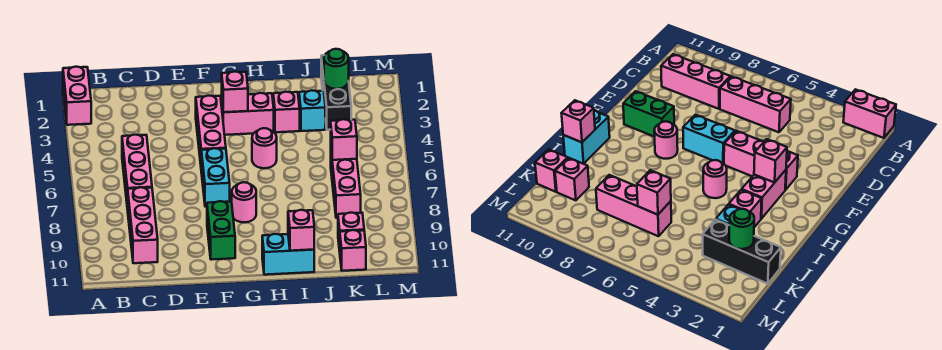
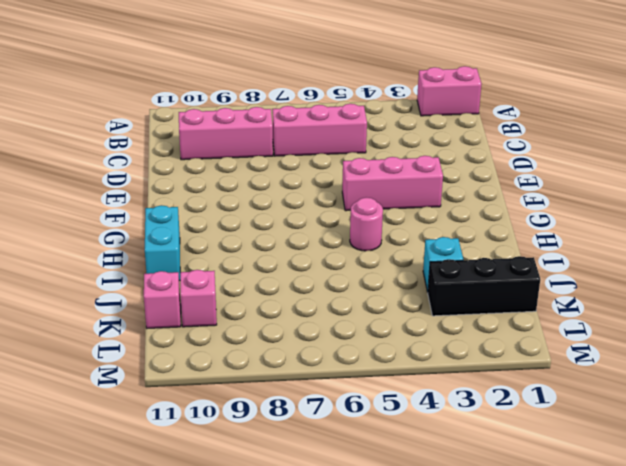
none -> cyan 1x2 brick [201,148,230,207]
none -> green 1x2 brick [207,201,235,260]
none -> pink 1x2 brick [222,93,274,135]

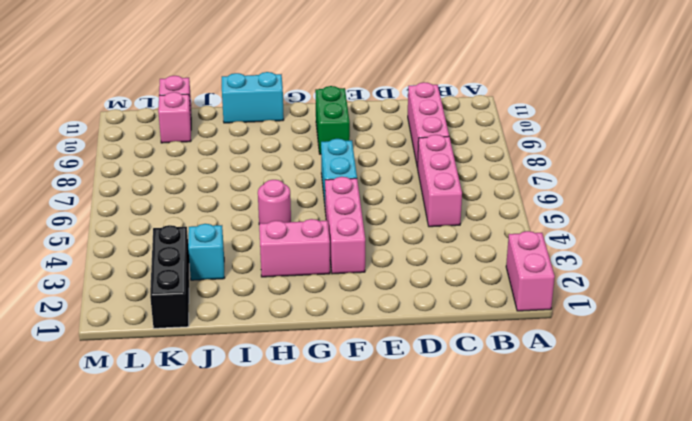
none -> pink 1x1 round brick [232,182,256,222]
none -> pink 1x1 brick [273,92,300,132]
none -> pink 1x3 brick [331,153,361,218]

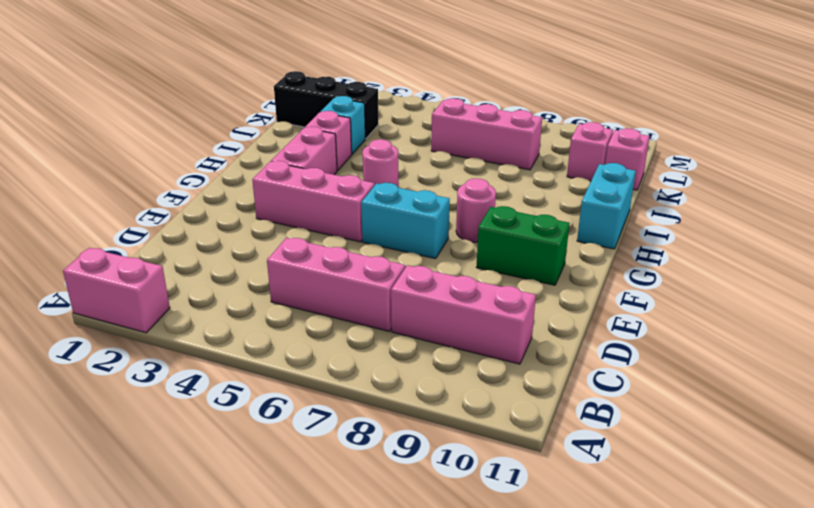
none -> pink 1x1 brick [222,72,248,112]
none -> pink 1x1 brick [288,210,314,251]
none -> green 1x1 round brick [324,49,349,89]

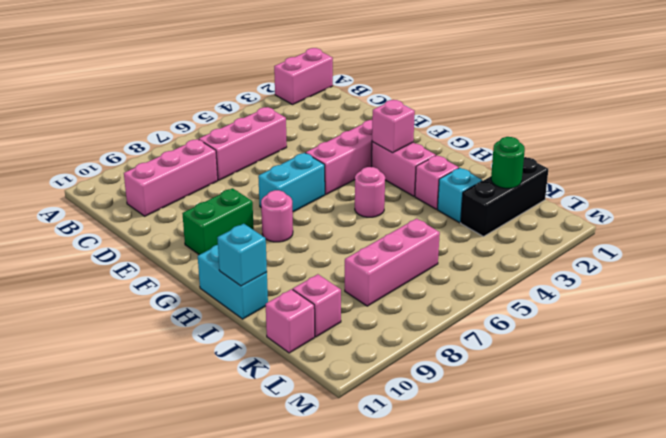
cyan 1x1 brick [217,224,267,286] -> pink 1x1 brick [288,210,314,251]
none -> pink 1x1 brick [331,119,357,160]

